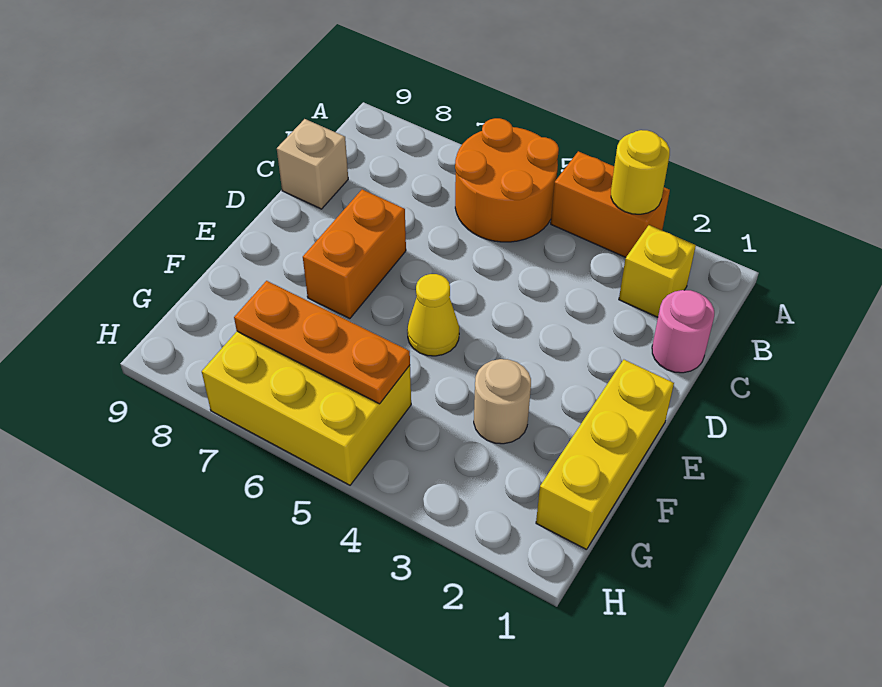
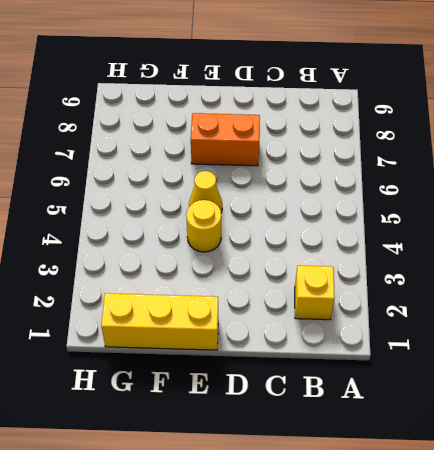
yellow 1x1 round brick [186,200,221,252] -> yellow 1x1 round brick moved to [611,130,670,214]
none -> orange 1x2 brick [551,151,670,257]
none -> orange 2x2 round brick [455,118,559,242]
none -> pink 1x1 round brick [652,290,714,373]

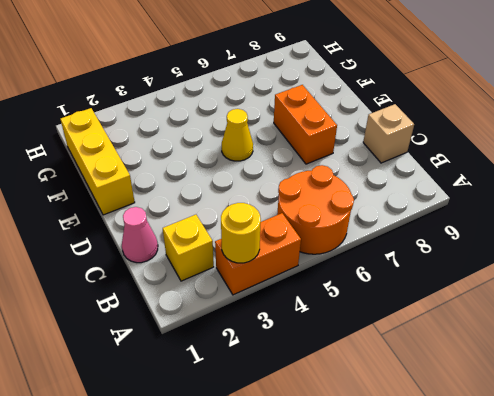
pink 1x1 cone [122,207,158,263] -> pink 1x1 round brick [652,290,714,373]
none -> tan 1x1 round brick [474,359,531,444]
none -> yellow 2x3 brick [202,331,411,485]
none -> orange 1x3 plate [234,281,410,404]

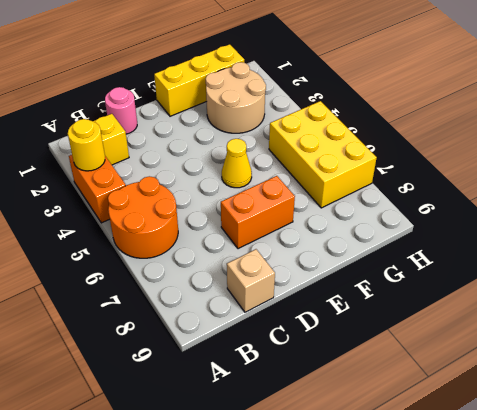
tan 2x2 round brick [206,62,266,133] -> tan 1x1 round brick [474,359,531,444]
none -> orange 1x3 plate [234,281,410,404]

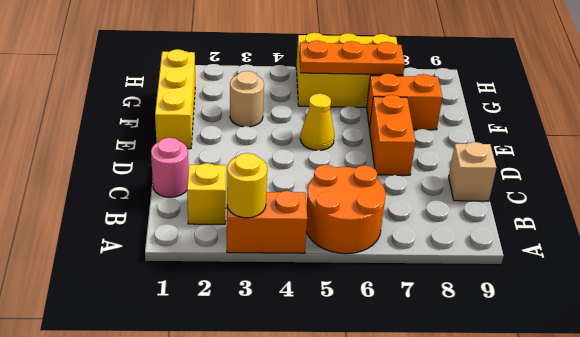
orange 1x2 brick [367,74,442,130] -> none

